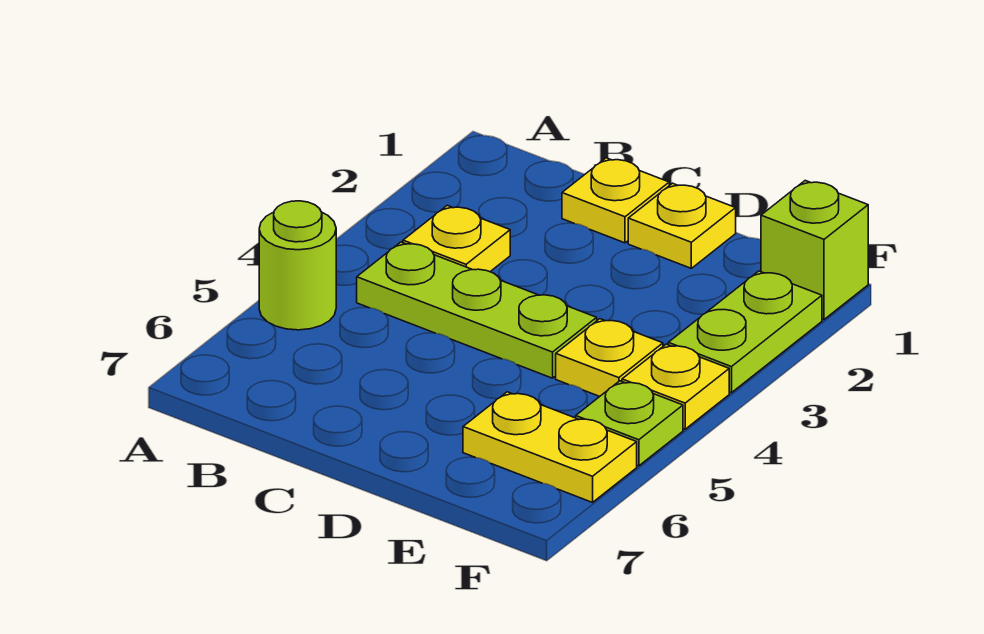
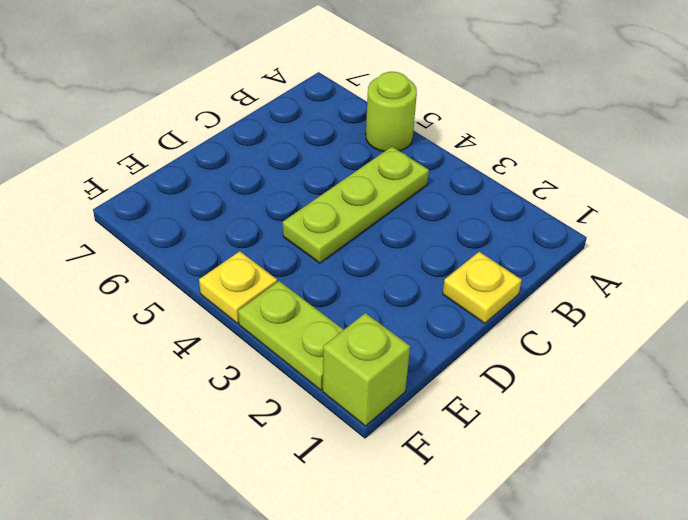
none -> yellow 1x1 plate [403,205,510,272]
none -> yellow 1x1 plate [628,183,736,268]

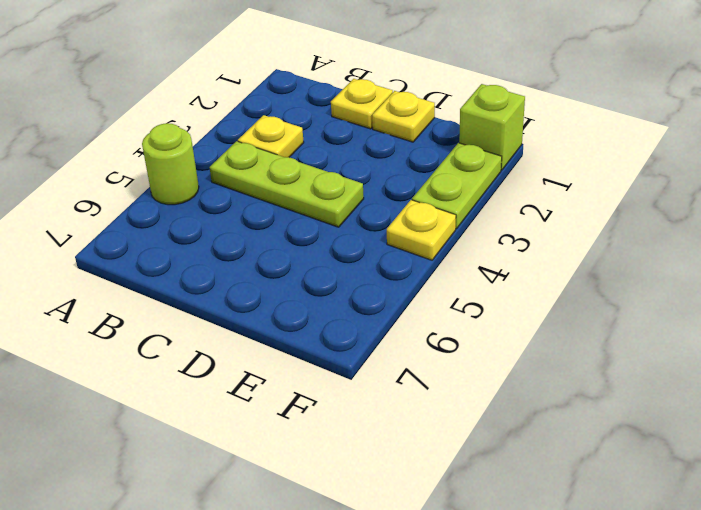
none -> yellow 1x1 plate [556,319,663,397]
none -> yellow 1x2 plate [463,392,637,502]

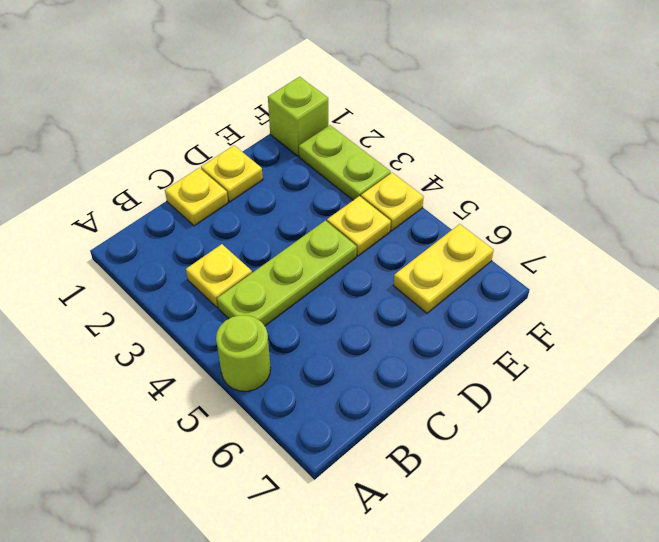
none -> lime 1x1 plate [576,381,683,466]

